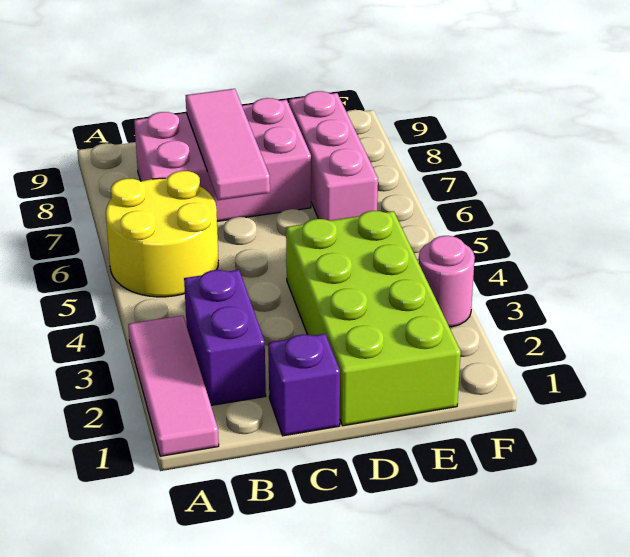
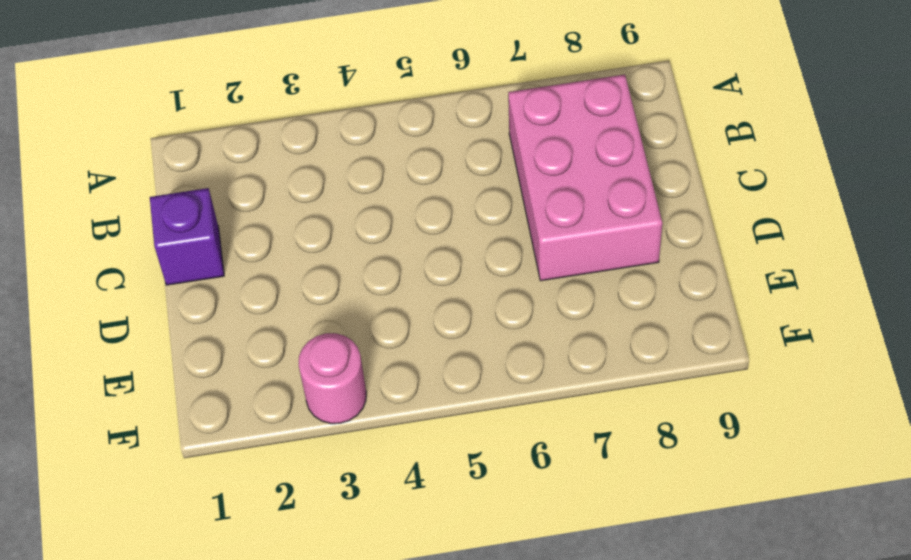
none -> pink 1x3 tile [128,315,219,456]
none -> yellow 2x2 round brick [106,171,218,297]

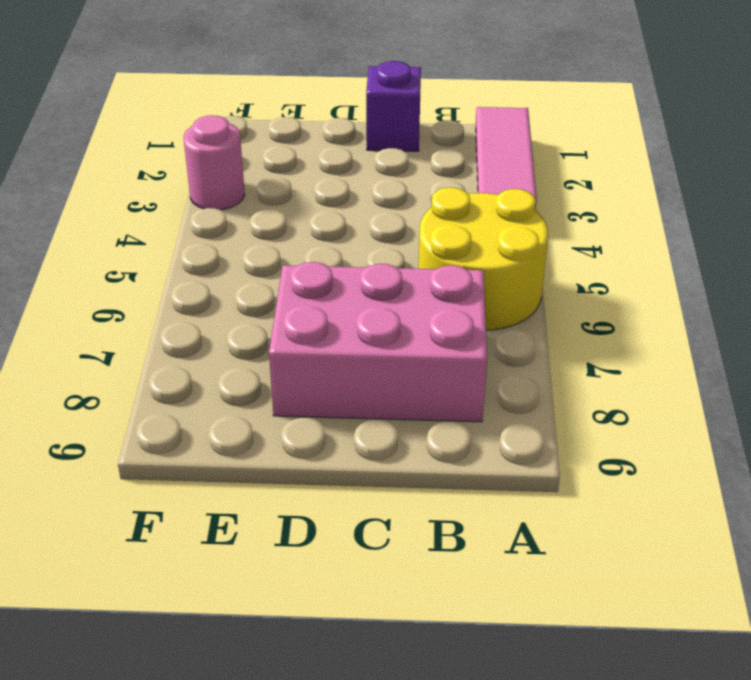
none -> purple 1x2 brick [184,270,266,405]
none -> lime 2x4 brick [286,211,461,426]

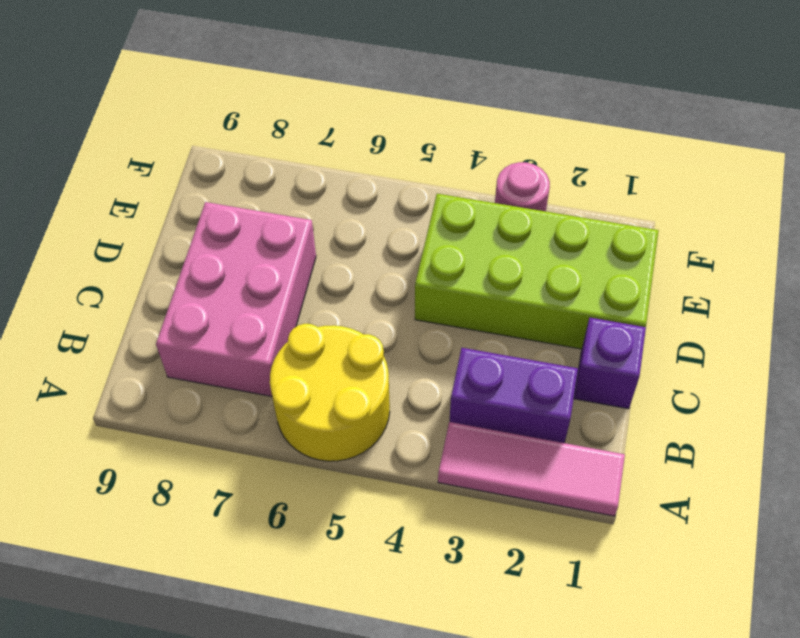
none -> pink 1x3 brick [289,91,378,221]
none -> pink 1x3 tile [186,89,270,200]

